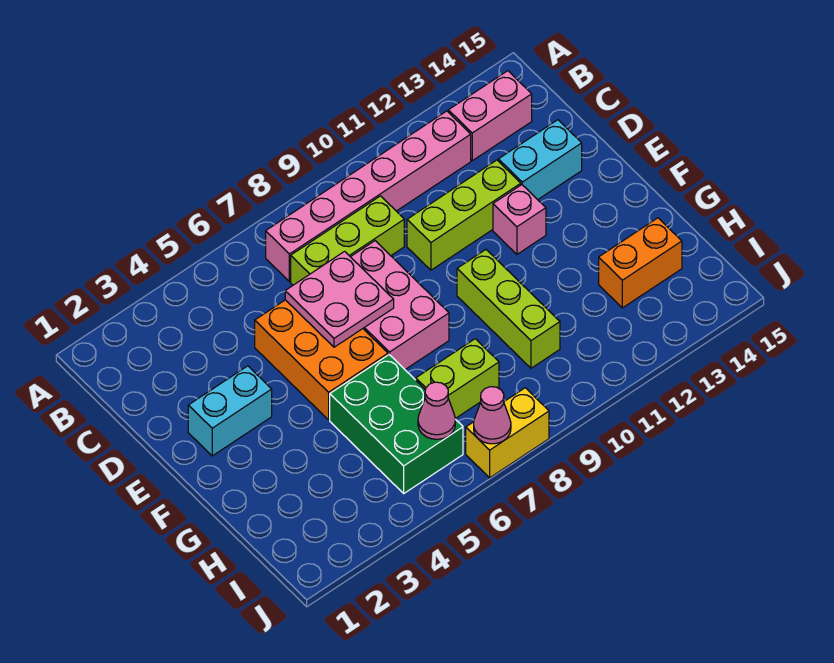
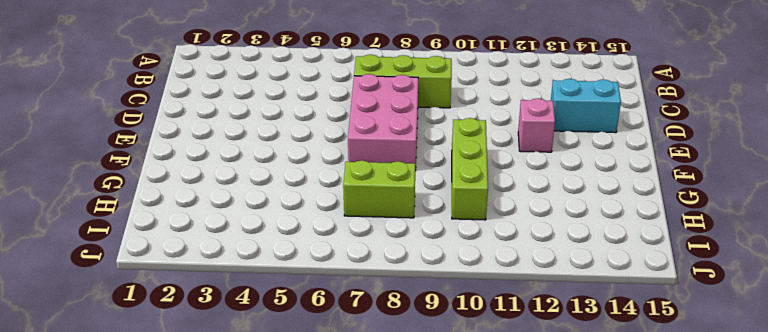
none -> pink 1x6 brick [266,111,471,282]
none -> pink 1x2 brick [448,71,532,161]
none -> orange 2x3 brick [255,300,388,420]

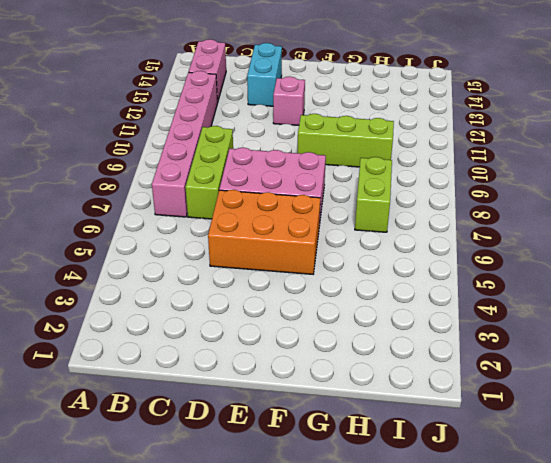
none -> lime 1x3 brick [407,160,521,270]
none -> cyan 1x2 brick [188,366,272,456]
none -> green 2x3 brick [330,355,463,493]

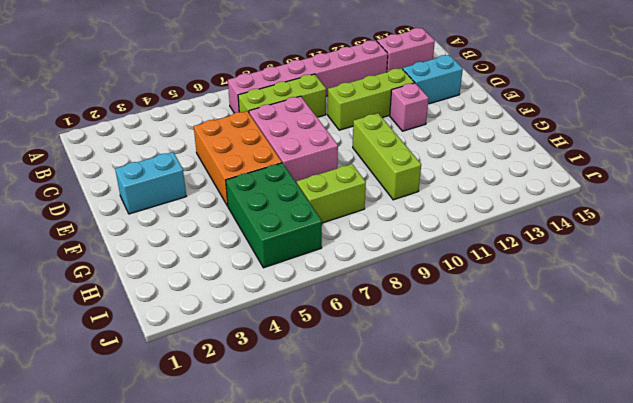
none -> orange 1x2 brick [599,218,682,308]
none -> yellow 1x2 brick [466,388,549,478]
none -> pink 2x2 plate [285,251,394,347]

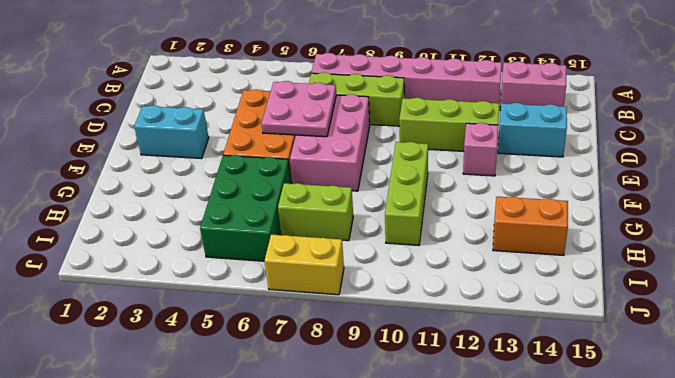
none -> pink 1x1 cone [418,382,455,439]
none -> pink 1x1 cone [474,387,511,444]

